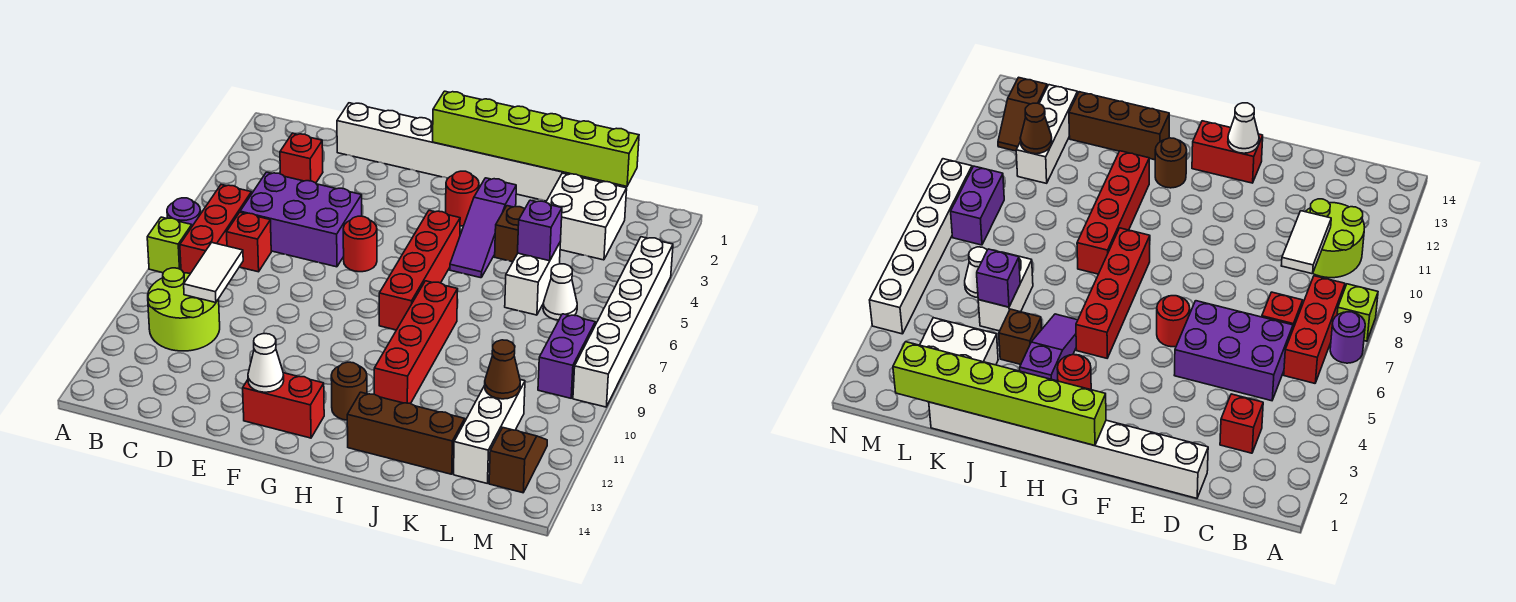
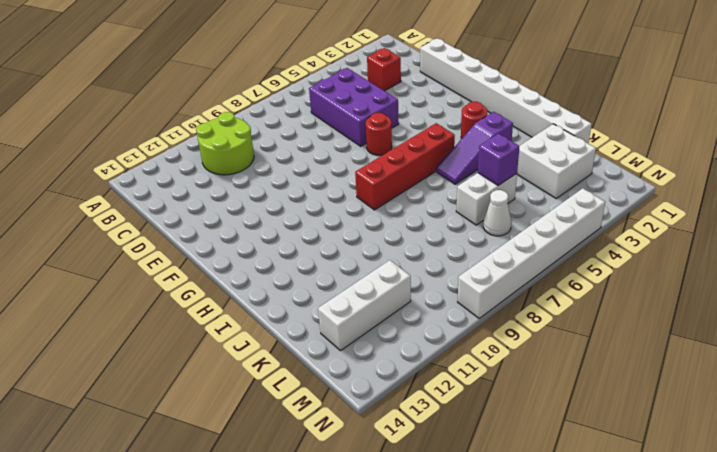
none -> purple 1x1 round brick [167,198,200,226]
none -> lime 1x1 brick [147,217,192,273]
none -> red 1x3 brick [180,185,251,273]

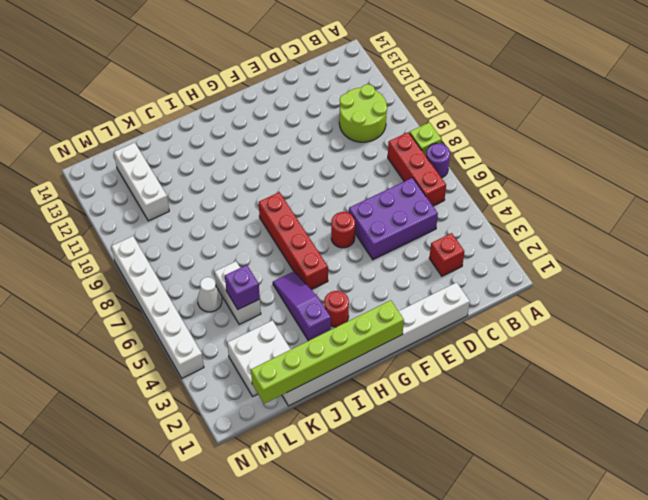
none -> red 1x1 brick [227,212,271,272]
none -> red 1x2 brick [243,373,324,438]
none -> brown 1x1 round brick [331,362,367,420]

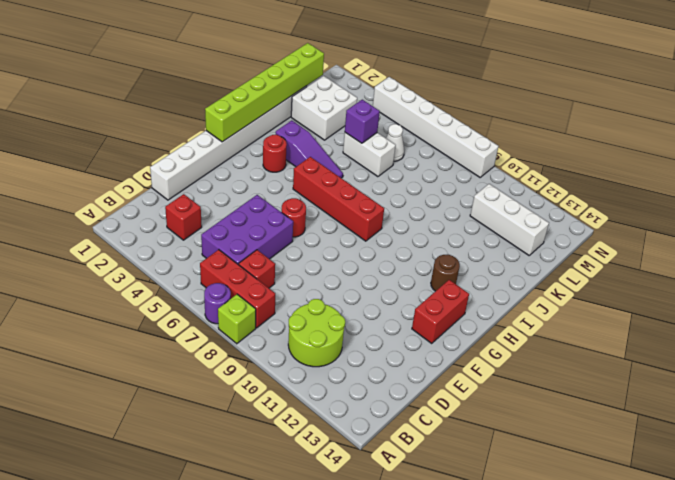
none -> red 1x4 brick [374,281,458,404]
none -> brown 1x3 brick [347,392,465,474]
none -> brown 1x1 brick [495,206,525,262]

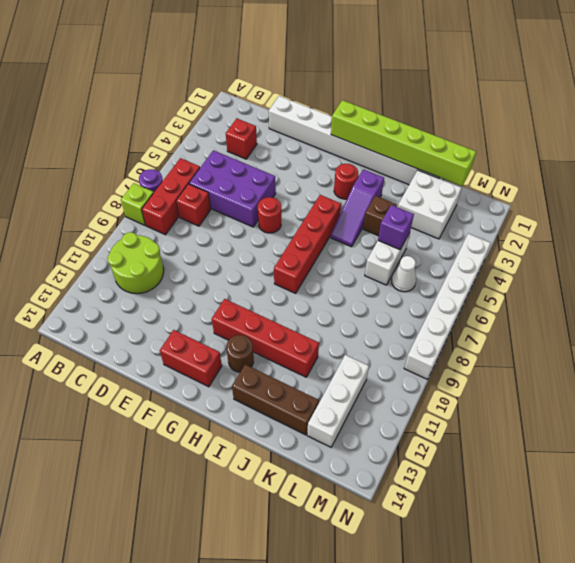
red 1x4 brick [212,299,319,377] -> red 1x4 brick turned to [374,281,458,404]
none -> purple 1x2 brick [538,314,595,398]
none -> brown 1x2 slope [489,428,547,493]
none -> white 1x2 tile [184,243,243,303]

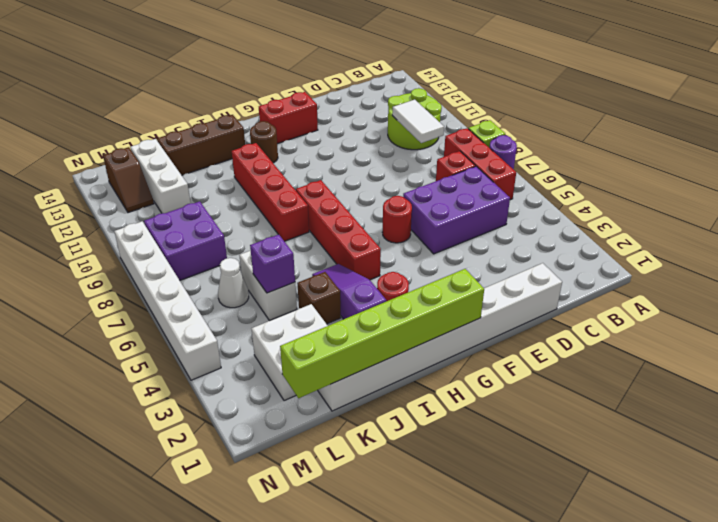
purple 2x2 brick [144,201,227,280] -> purple 1x2 brick [538,314,595,398]
none -> red 1x1 brick [280,133,323,183]
none -> white 1x1 cone [248,334,284,392]
none -> brown 1x1 cone [485,340,520,399]

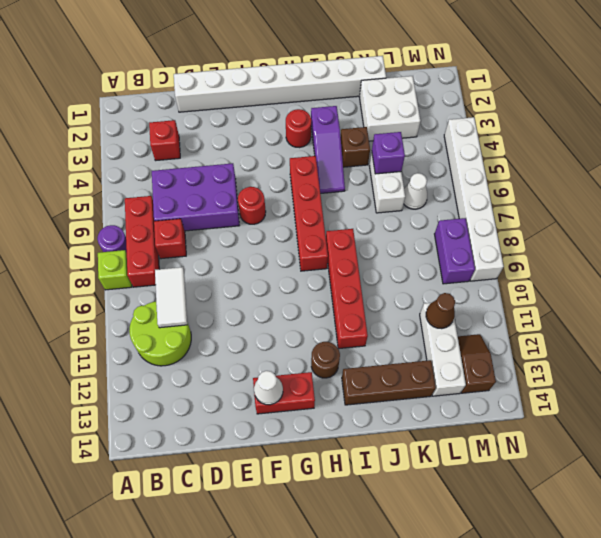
none -> lime 1x6 brick [433,91,639,186]

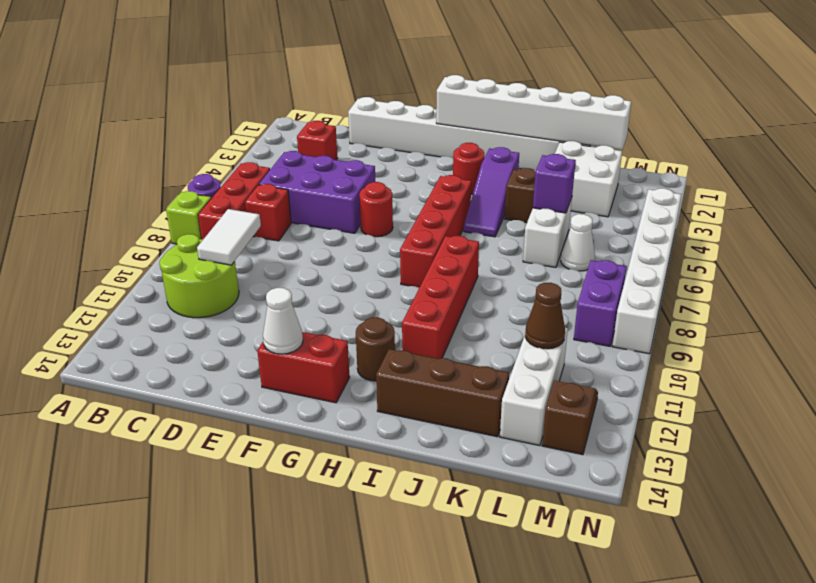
white 1x6 brick [436,75,631,150] -> lime 1x6 brick [433,91,639,186]

